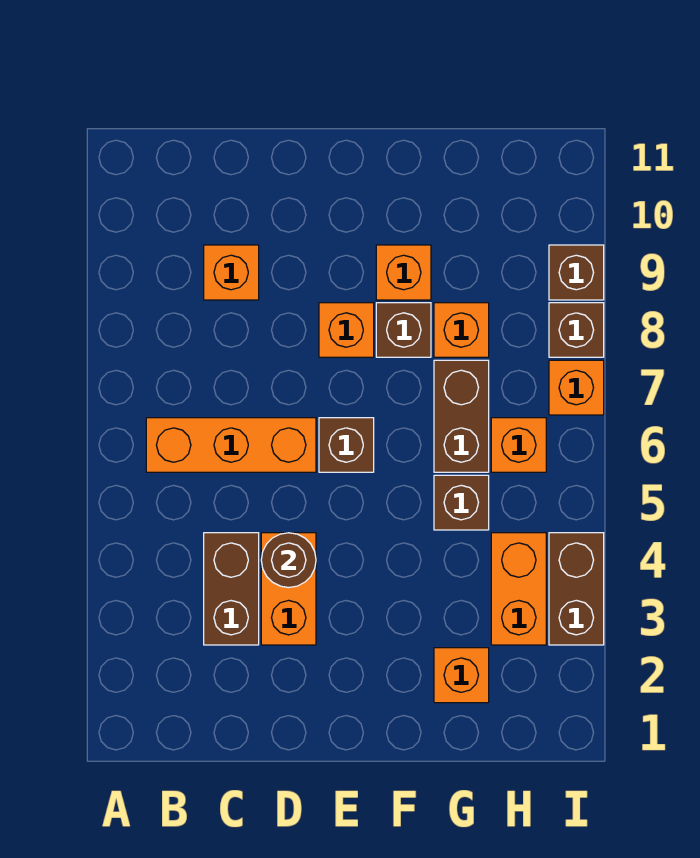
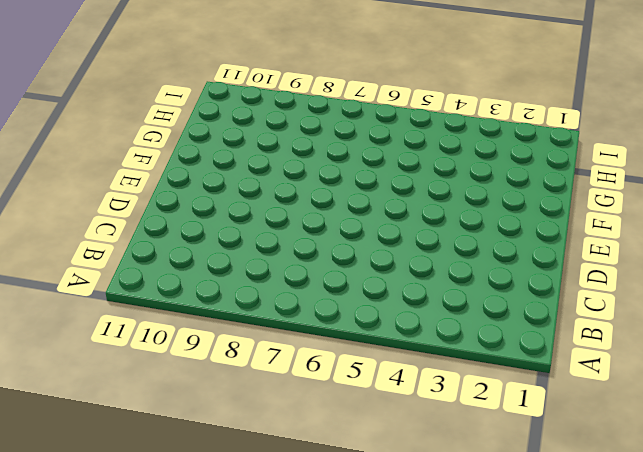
none -> orange 1x3 brick [146,418,316,472]
none -> brown 1x2 brick [204,533,259,645]
none -> orange 1x1 brick [204,245,259,300]

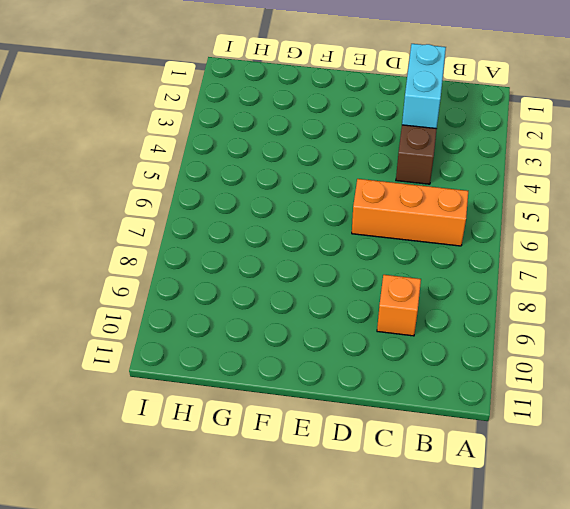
cyan 1x2 brick [402,44,446,129] -> none
none -> orange 1x2 brick [261,533,316,645]
none -> brown 1x1 brick [319,418,374,472]
none -> orange 1x1 brick [319,303,374,357]

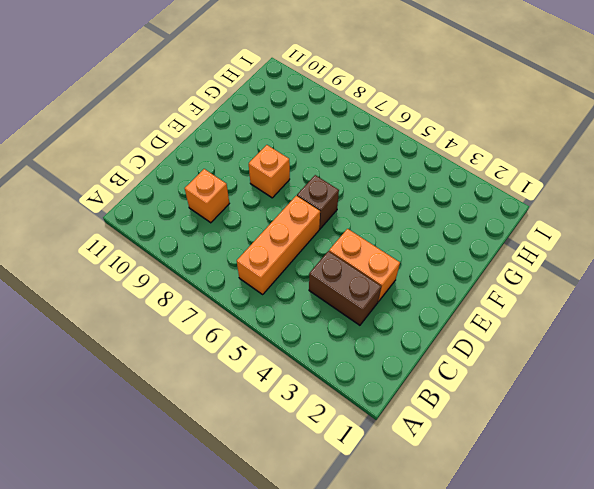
none -> brown 1x1 brick [376,303,431,357]
none -> orange 1x1 brick [376,245,431,300]
none -> orange 1x1 brick [434,648,489,703]

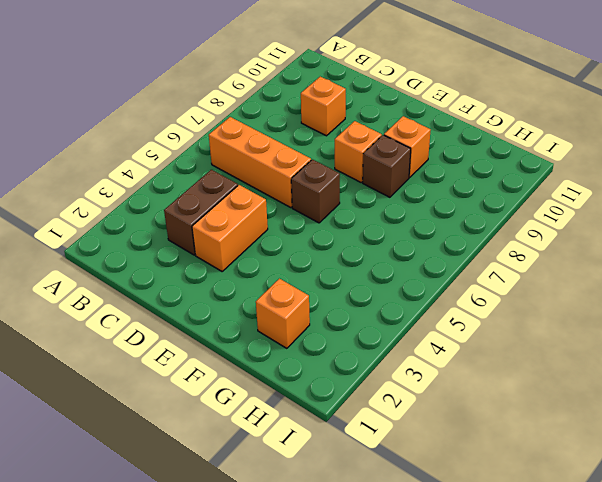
none -> brown 1x1 brick [434,475,489,530]
none -> brown 1x2 brick [434,360,489,472]
none -> orange 1x1 brick [434,303,489,357]

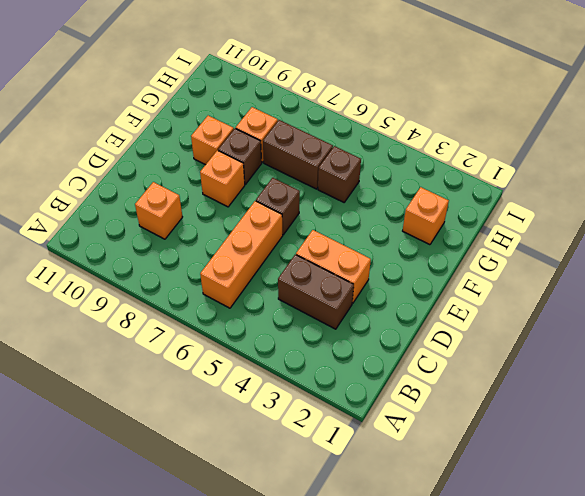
none -> orange 1x2 brick [491,533,546,645]
none -> orange 1x1 brick [491,418,546,472]
none -> brown 1x2 brick [549,533,604,645]

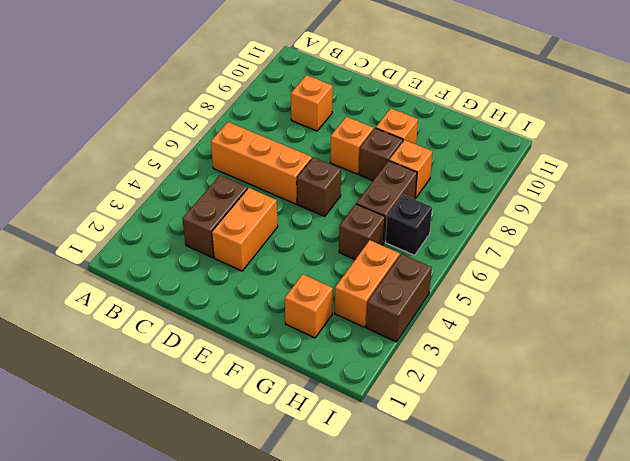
black 1x1 brick [386,195,432,255] -> orange 1x1 brick [491,418,546,472]
none -> orange 1x1 brick [549,360,604,415]
none -> brown 1x1 brick [549,303,604,357]
none -> brown 1x1 brick [549,245,604,300]

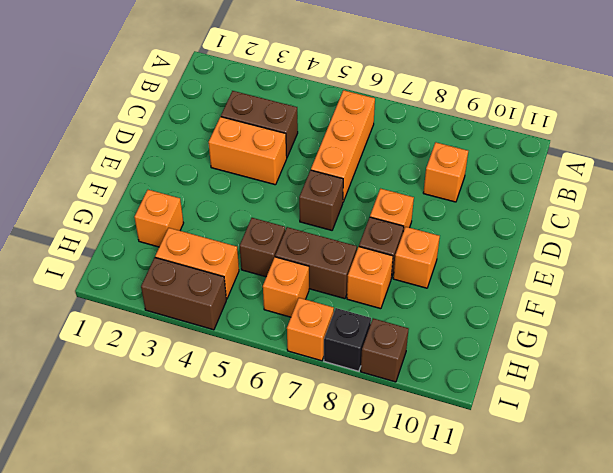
black 1x1 brick [324,308,371,371] -> brown 1x1 brick [549,303,604,357]
none -> brown 1x1 round brick [261,533,316,588]

